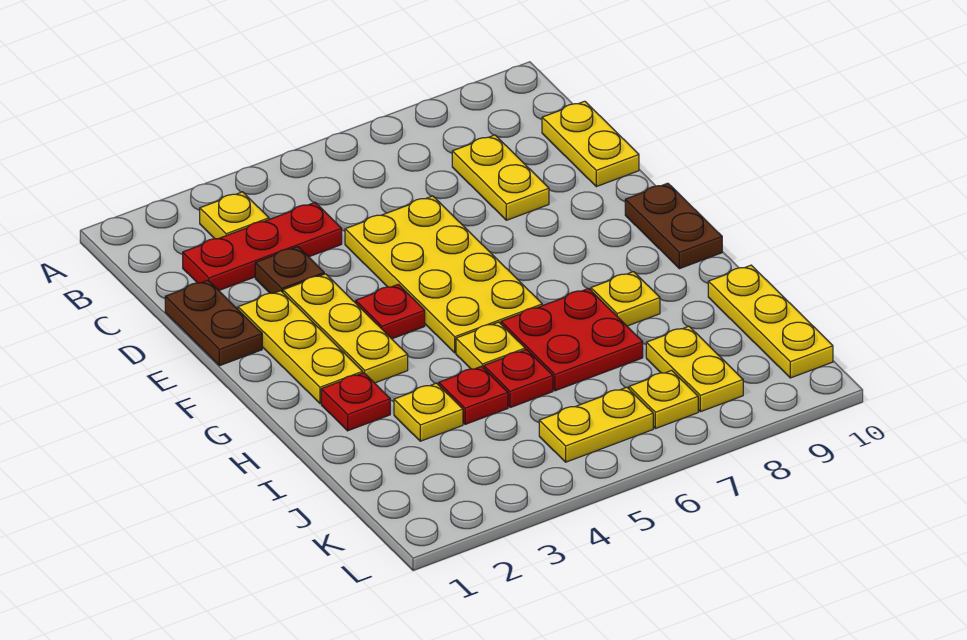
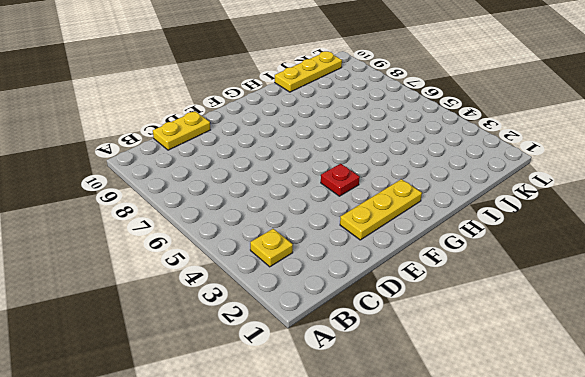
none -> red 1x3 plate [183,203,342,290]
none -> yellow 1x2 plate [452,135,549,220]
none -> brown 1x2 plate [165,280,262,366]

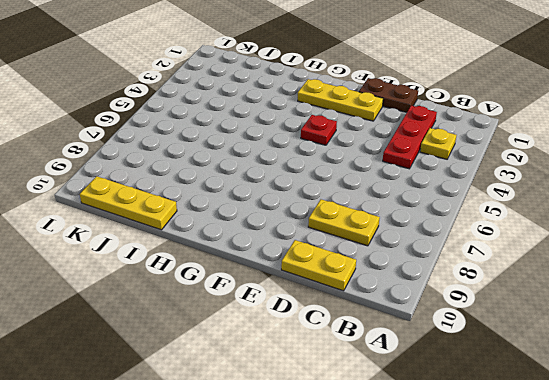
none -> brown 1x1 plate [255,247,324,293]
none -> yellow 2x4 plate [345,196,542,353]
none -> yellow 1x3 plate [283,274,408,383]

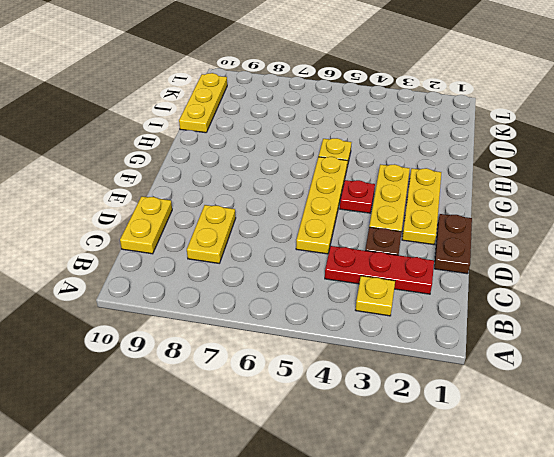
yellow 1x4 plate [296,157,347,254] -> yellow 2x4 plate [345,196,542,353]
none -> brown 1x2 plate [625,183,722,269]
none -> red 1x1 plate [321,373,390,431]
none -> red 2x2 plate [501,289,643,391]

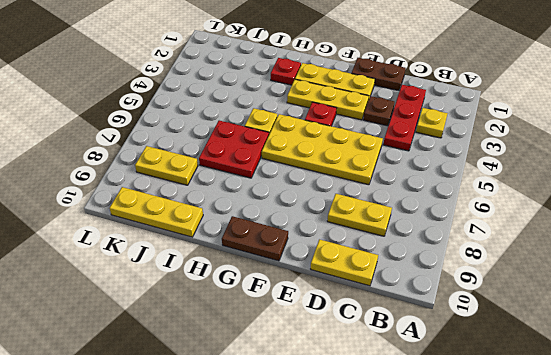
none -> yellow 1x1 plate [591,272,660,326]
none -> yellow 1x1 plate [394,383,463,441]
none -> red 1x1 plate [439,366,508,424]

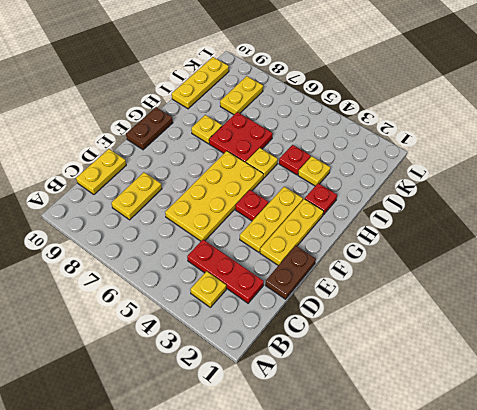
none -> brown 1x1 plate [255,247,324,293]
none -> red 1x1 plate [484,350,553,408]
none -> yellow 1x2 plate [539,387,653,462]

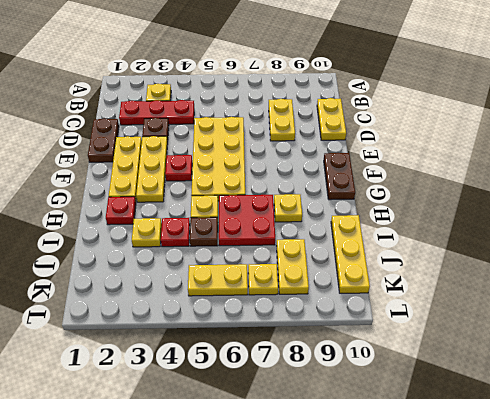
brown 1x1 plate [190,217,218,246] -> red 1x1 plate [484,350,553,408]

